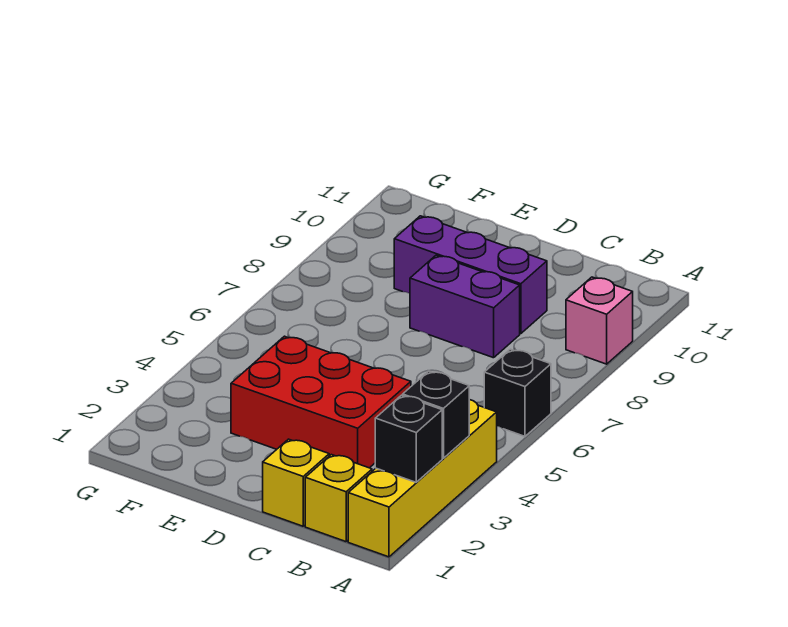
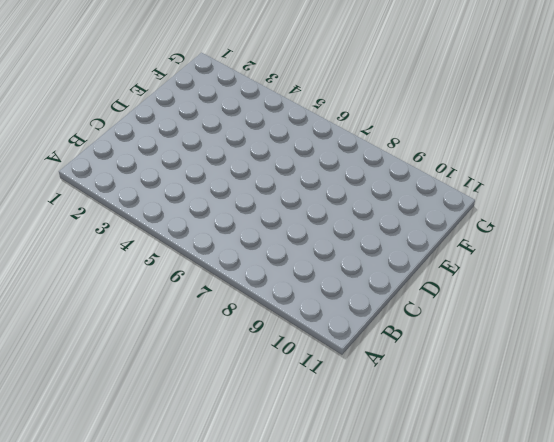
none -> yellow 1x4 brick [348,399,497,557]
none -> black 1x1 brick [484,349,551,436]

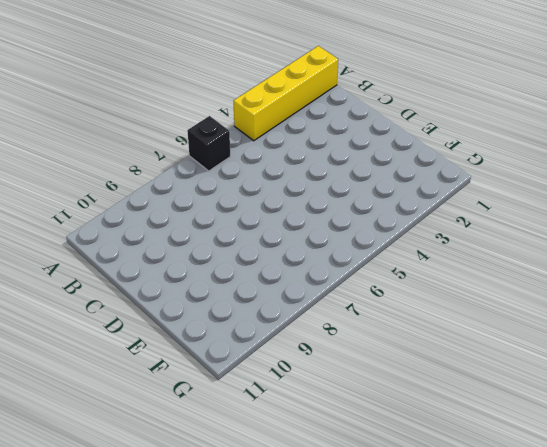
none -> pink 1x1 brick [566,277,633,364]
none -> yellow 1x1 brick [305,455,372,542]

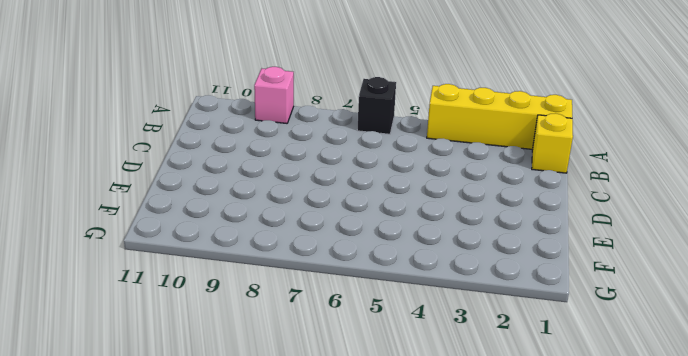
none -> yellow 1x1 brick [263,439,329,526]
none -> red 2x3 brick [231,336,411,468]

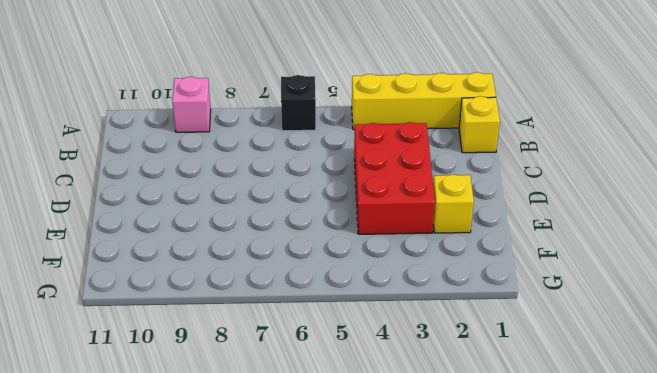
yellow 1x1 brick [433,174,474,233] -> yellow 1x1 brick moved to [263,439,329,526]
none -> purple 1x2 brick [410,255,520,358]
none -> purple 1x3 brick [394,216,547,334]

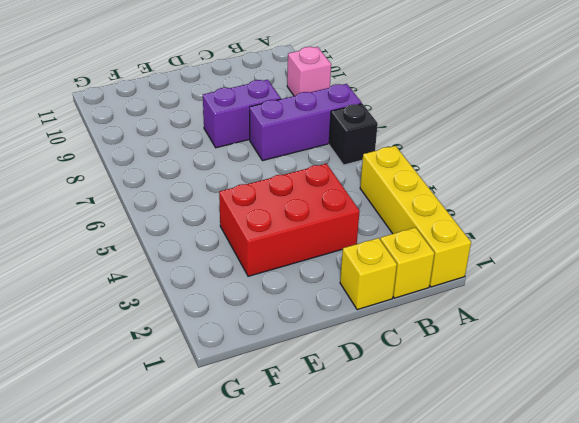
purple 1x3 brick [250,84,361,161] -> purple 1x3 brick moved to [394,216,547,334]
none -> black 1x1 brick [375,395,442,482]
none -> black 1x1 brick [403,371,469,458]

